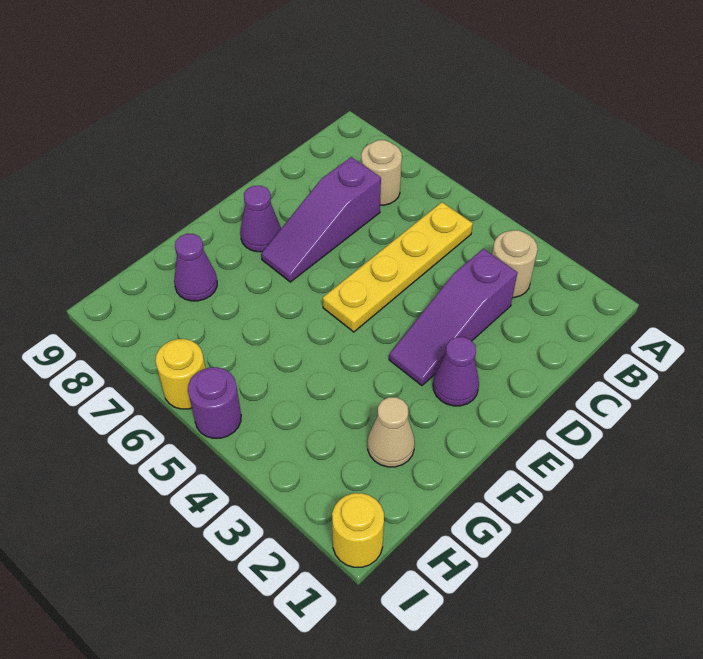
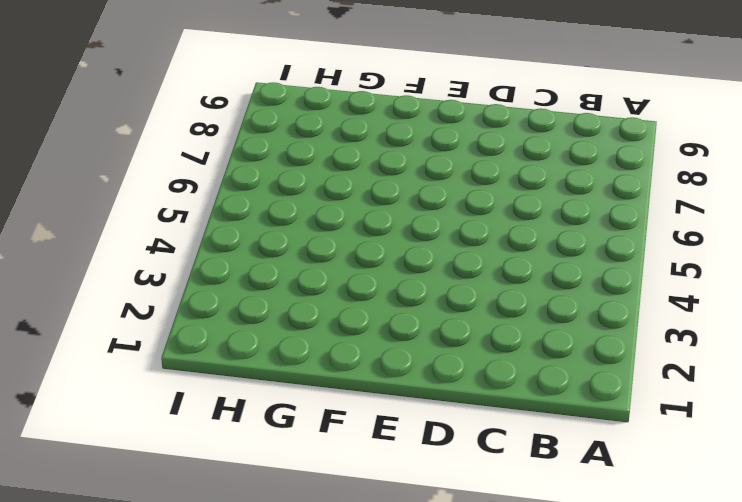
none -> tan 1x1 round brick [492,230,538,298]
none -> yellow 1x4 plate [323,202,473,332]
none -> tan 1x1 round brick [361,140,402,205]

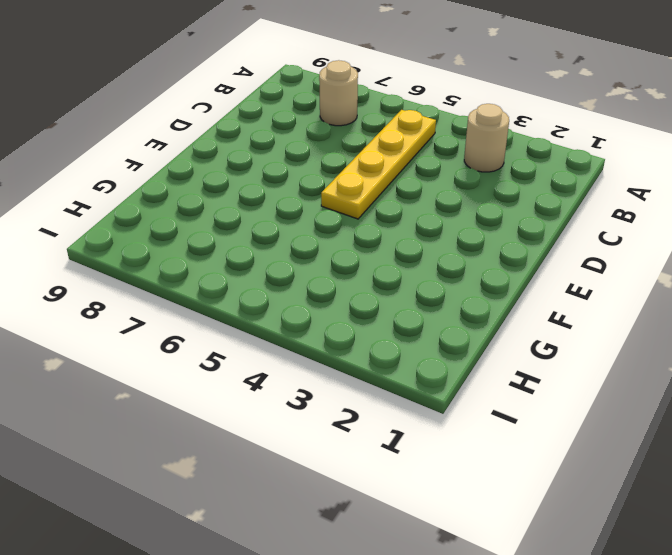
none -> purple 1x3 slope [389,249,517,386]
none -> purple 1x3 slope [261,157,381,282]
none -> purple 1x1 cone [433,337,479,406]

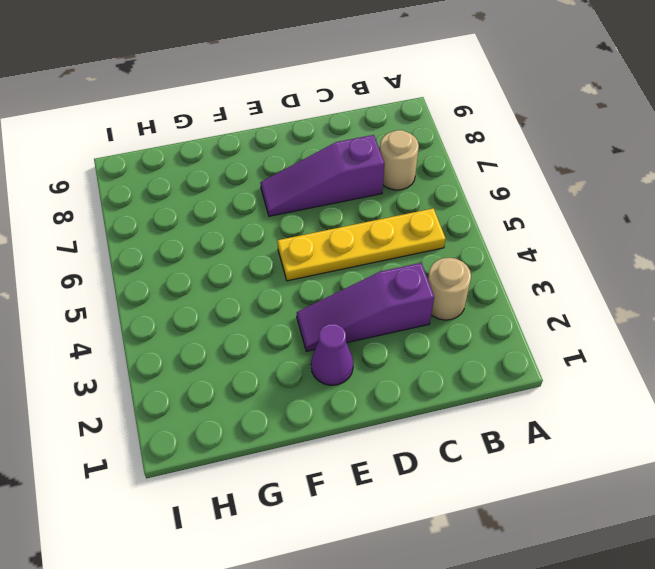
none -> purple 1x1 cone [240,186,281,252]
none -> tan 1x1 cone [368,397,415,467]
none -> purple 1x1 cone [174,234,217,301]

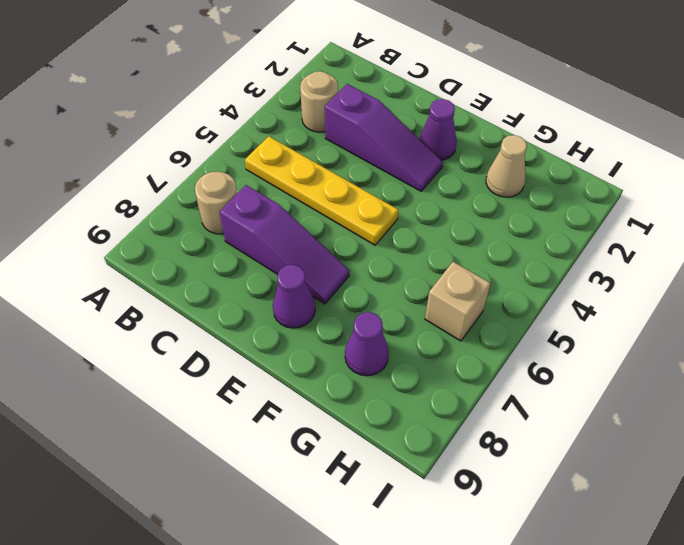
tan 1x1 brick [425,262,491,341] -> none
none -> yellow 1x1 round brick [332,493,384,567]
none -> purple 1x1 round brick [188,367,241,438]
none -> yellow 1x1 round brick [155,339,206,409]

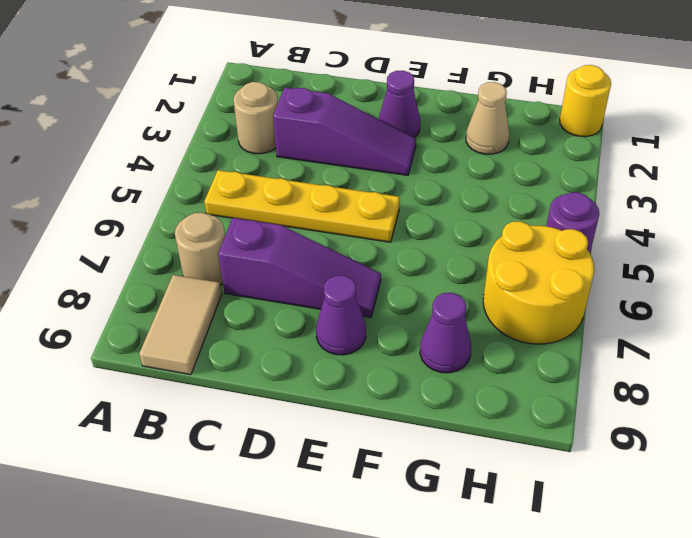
tan 1x2 tile [139,275,222,375] -> none
yellow 2x2 round brick [483,221,594,344] -> yellow 1x1 round brick [155,339,206,409]

